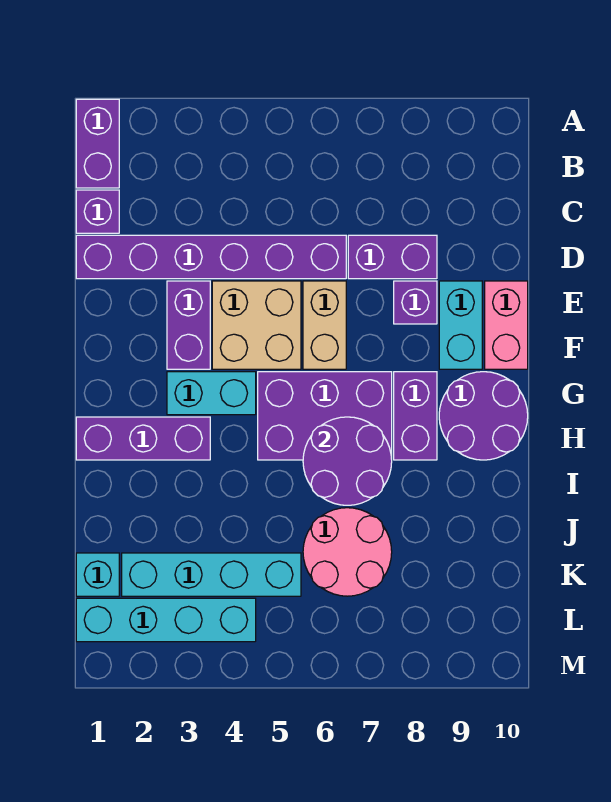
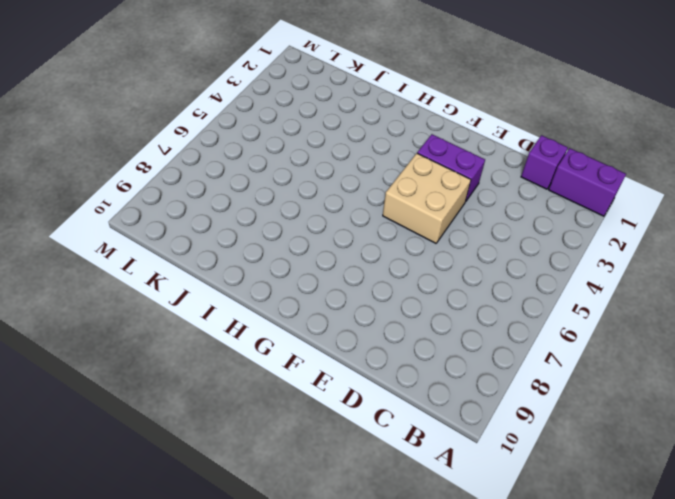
none -> purple 1x6 brick [76,235,346,279]
none -> purple 1x2 brick [348,235,437,279]
none -> tan 1x2 brick [303,281,346,369]

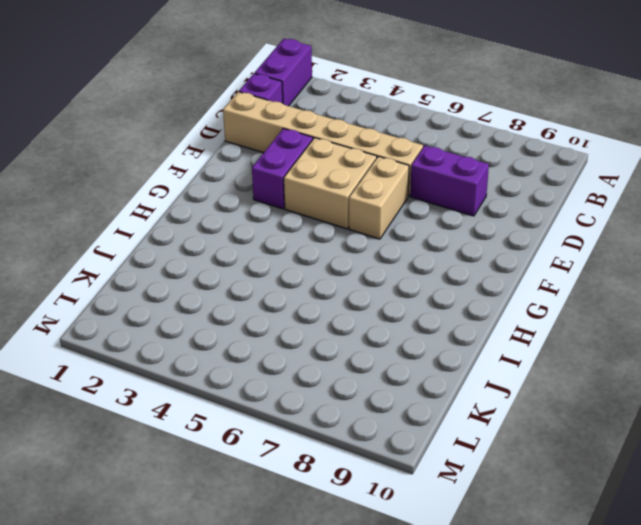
tan 1x6 brick [223,92,423,196] -> purple 1x6 brick [76,235,346,279]
none -> purple 1x1 brick [394,281,437,324]
none -> cyan 1x2 brick [439,281,482,369]
none -> pink 1x2 brick [485,281,528,369]

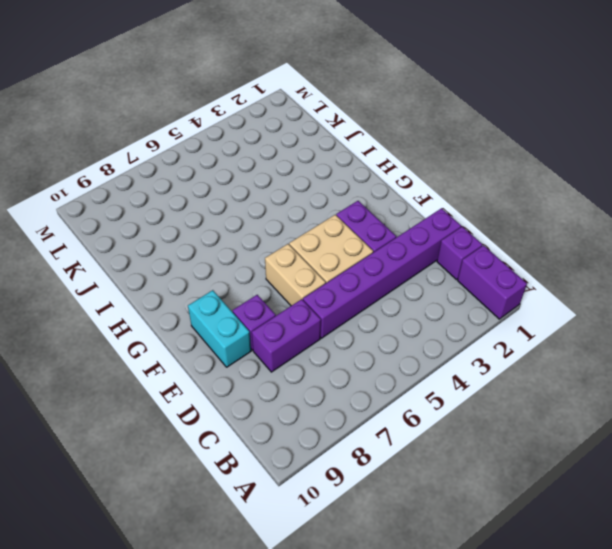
none -> pink 1x2 brick [485,281,528,369]
none -> cyan 1x2 brick [167,372,256,415]
none -> purple 2x3 brick [258,372,392,460]

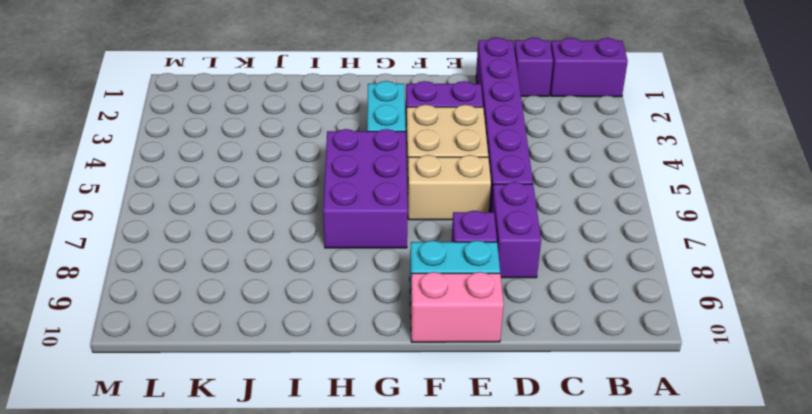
none -> purple 1x2 brick [394,372,437,460]
none -> purple 2x2 round brick [439,372,528,460]
none -> purple 1x3 brick [76,417,210,460]

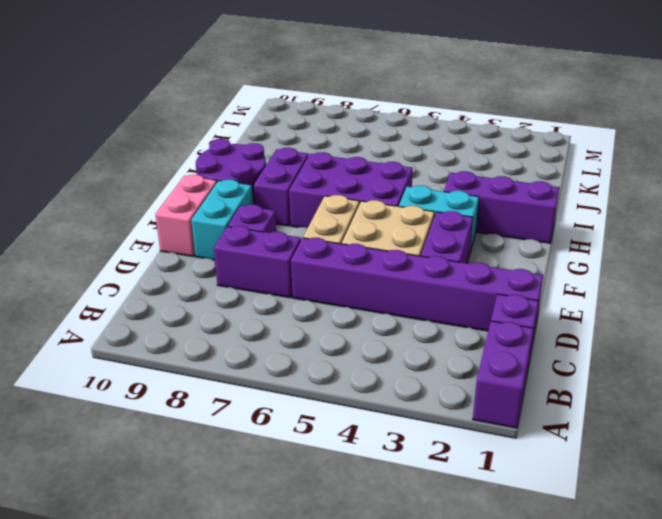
none -> pink 2x2 round brick [303,508,392,596]
none -> cyan 1x1 brick [76,553,119,596]
none -> cyan 1x4 brick [122,553,301,596]

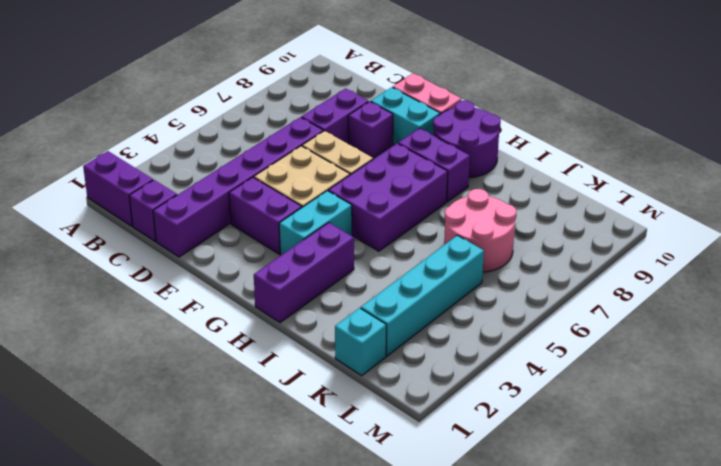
none -> cyan 1x4 brick [76,598,256,642]
none -> purple 2x2 round brick [303,417,392,505]

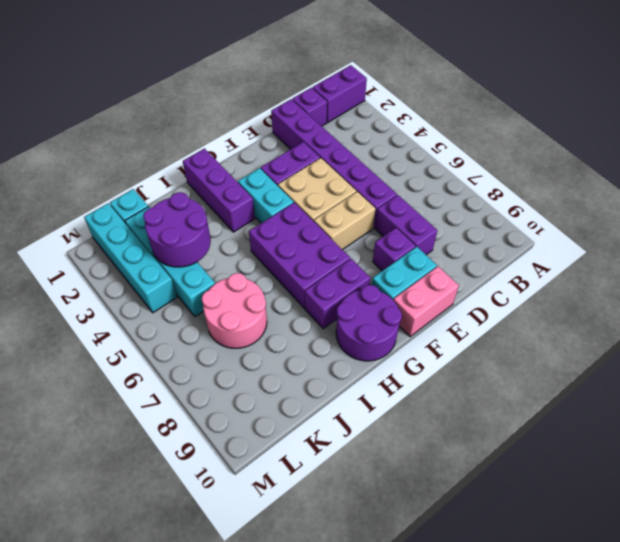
purple 2x2 round brick [143,192,211,267] -> purple 2x2 round brick moved to [303,417,392,505]

